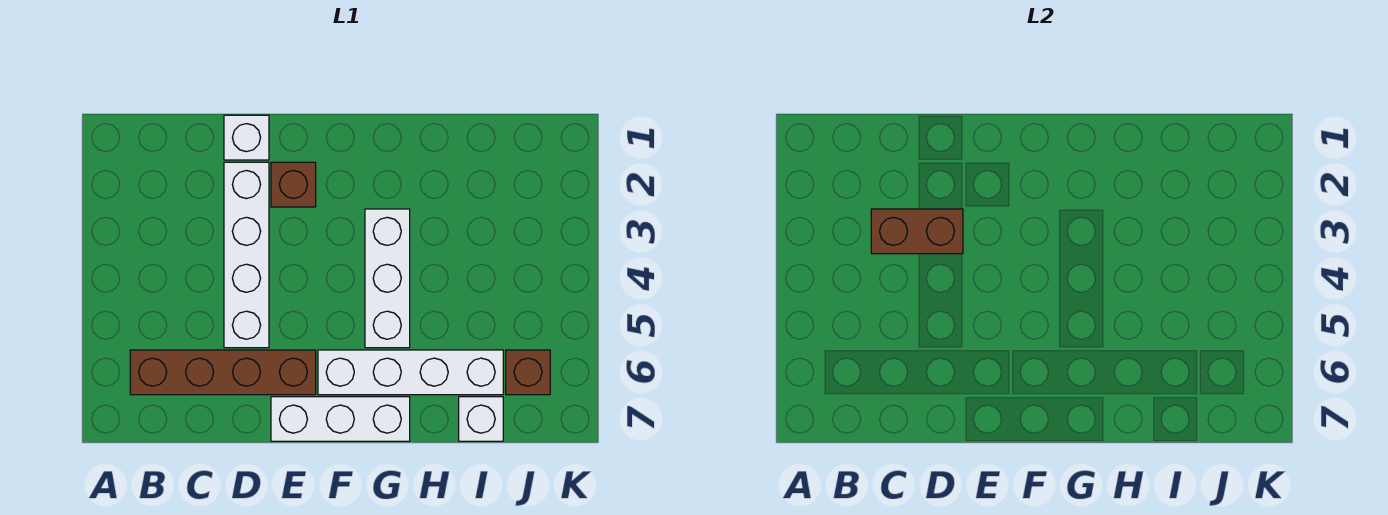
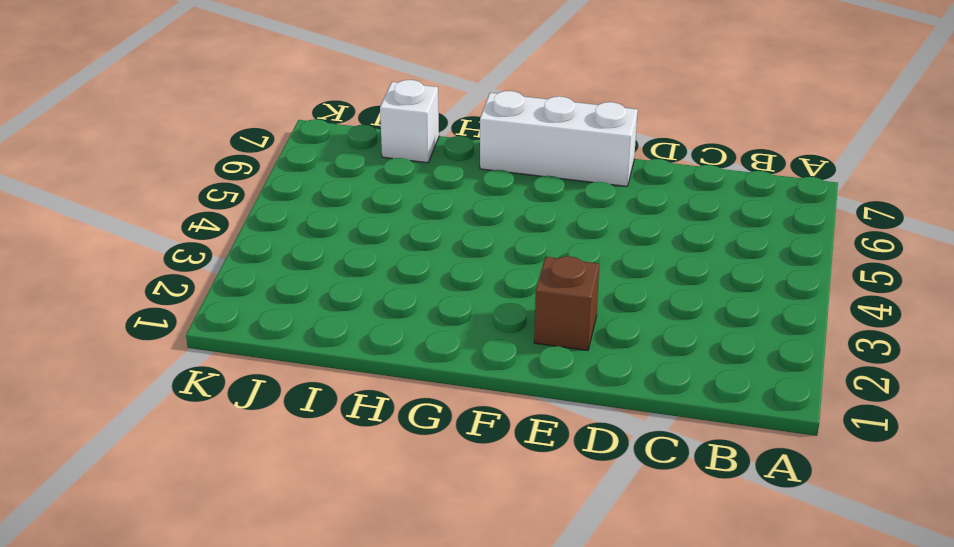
none -> brown 1x4 brick [130,350,316,395]
none -> white 1x1 brick [224,115,269,160]

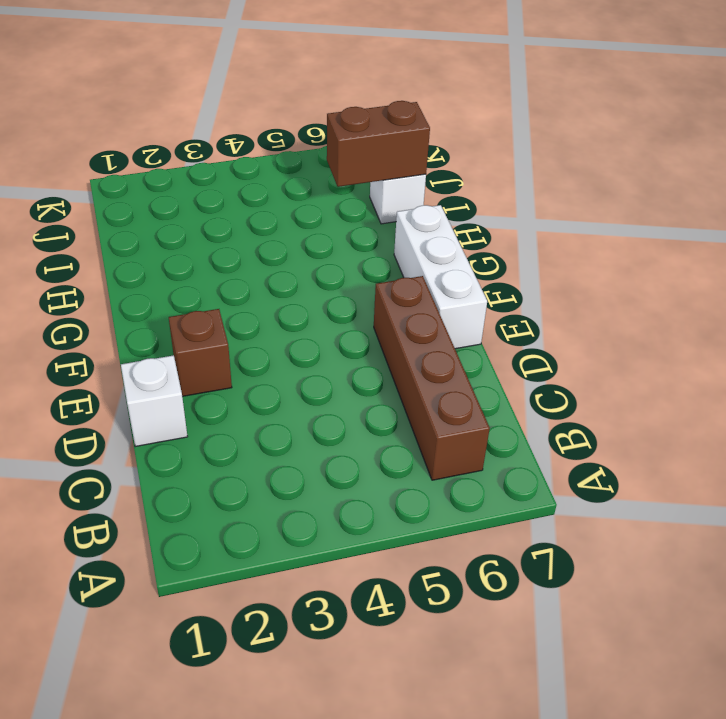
brown 1x2 brick [327,101,430,187] -> brown 1x2 brick turned to [871,209,963,254]
none -> white 1x4 brick [224,162,269,348]
none -> white 1x4 brick [318,350,503,395]

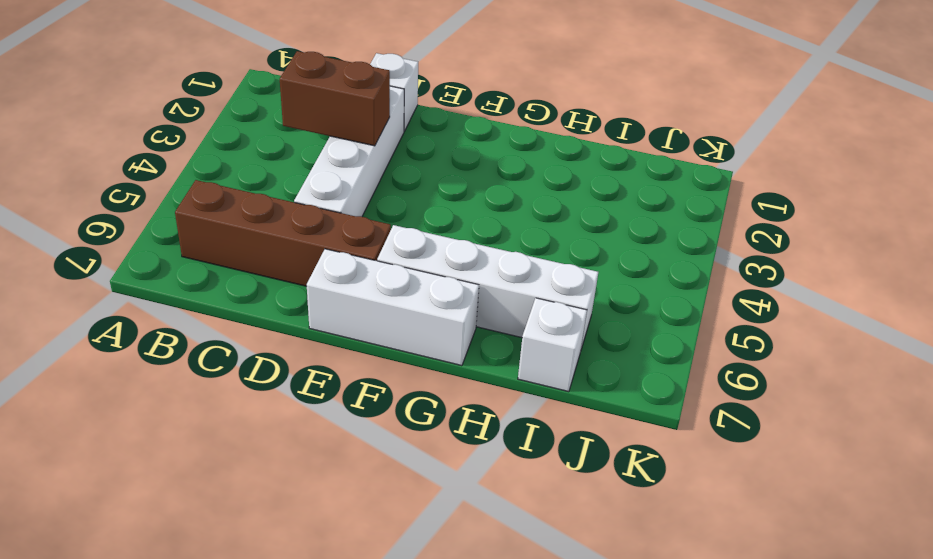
none -> brown 1x1 brick [271,162,316,207]
none -> white 1x3 brick [365,209,410,348]

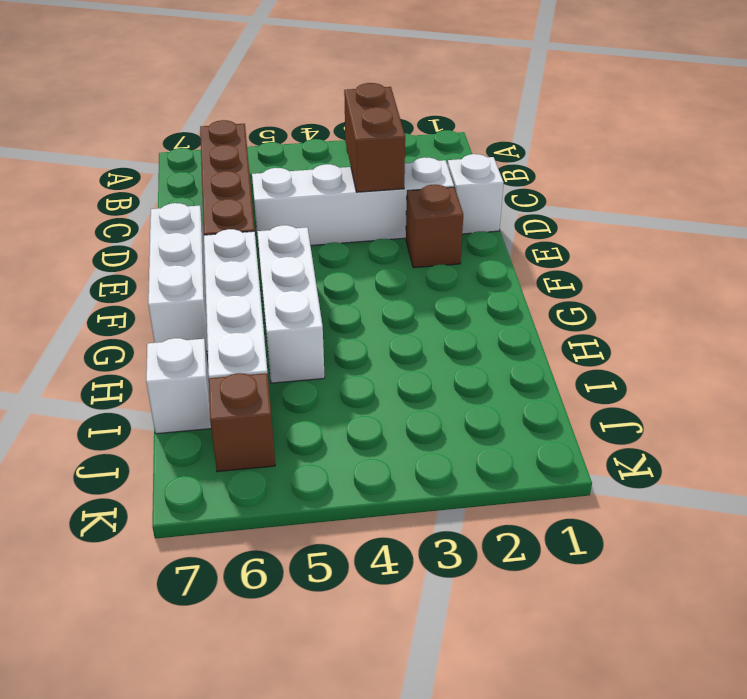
white 1x3 brick [257,225,325,383] -> white 1x3 brick turned to [365,209,410,348]

